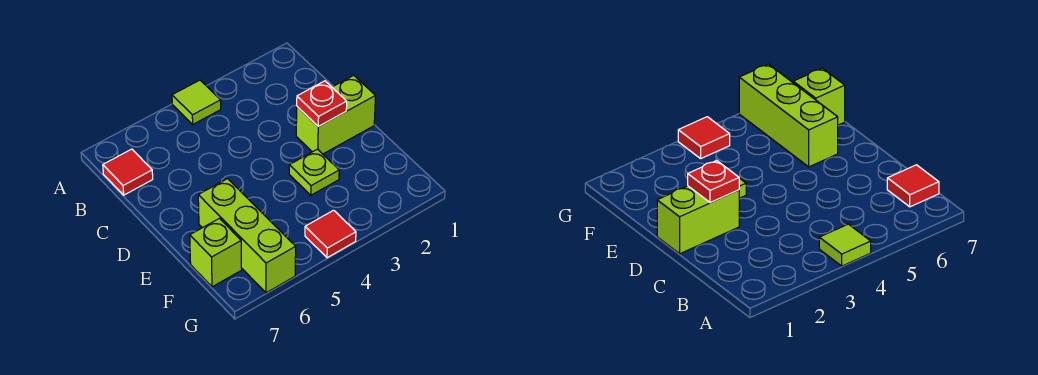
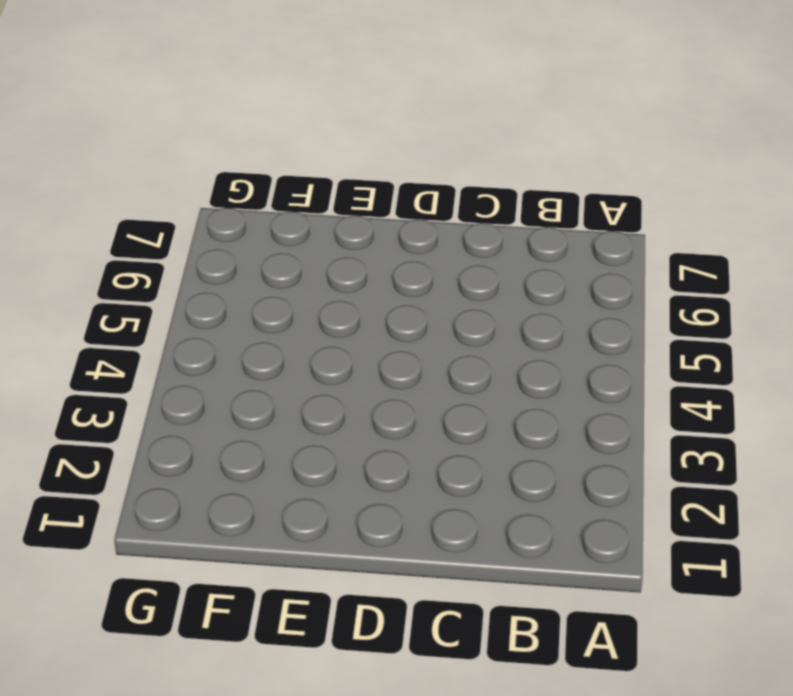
none -> lime 1x1 tile [172,80,221,124]
none -> red 1x1 tile [103,149,153,195]

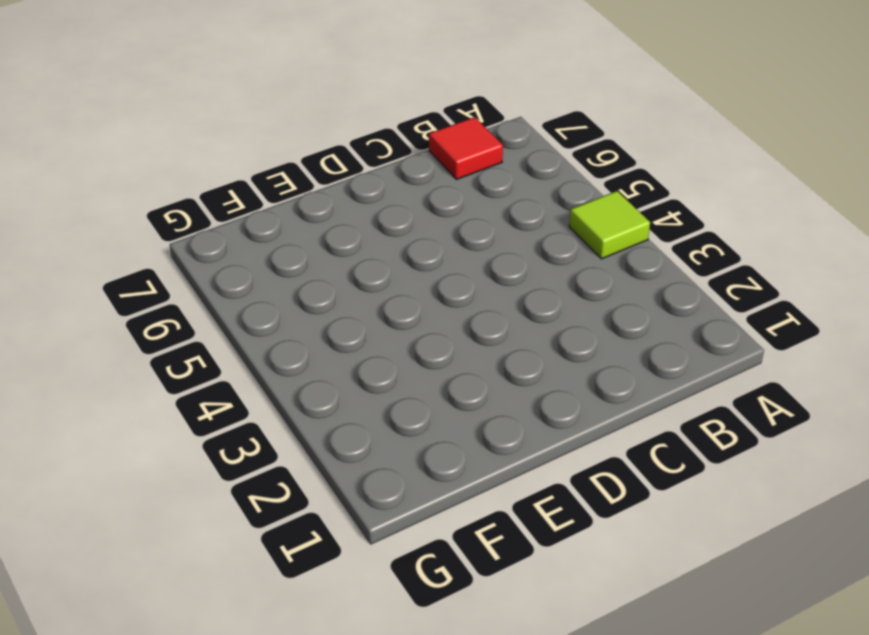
none -> lime 1x2 brick [296,75,376,154]
none -> lime 1x1 plate [289,149,339,195]

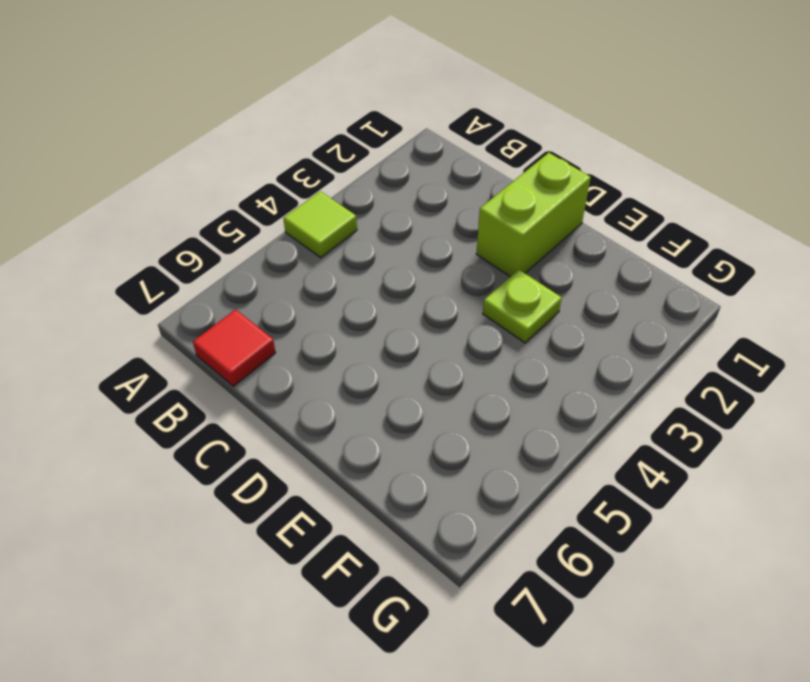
none -> lime 1x3 brick [198,179,296,293]
none -> lime 1x1 brick [190,218,242,287]

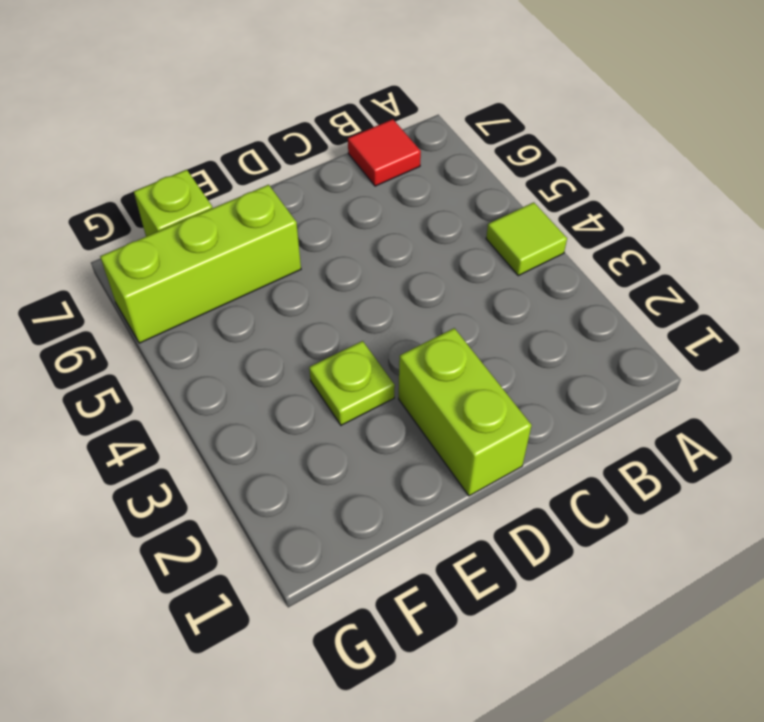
none -> red 1x1 tile [305,210,356,258]
none -> red 1x1 plate [297,81,347,126]

